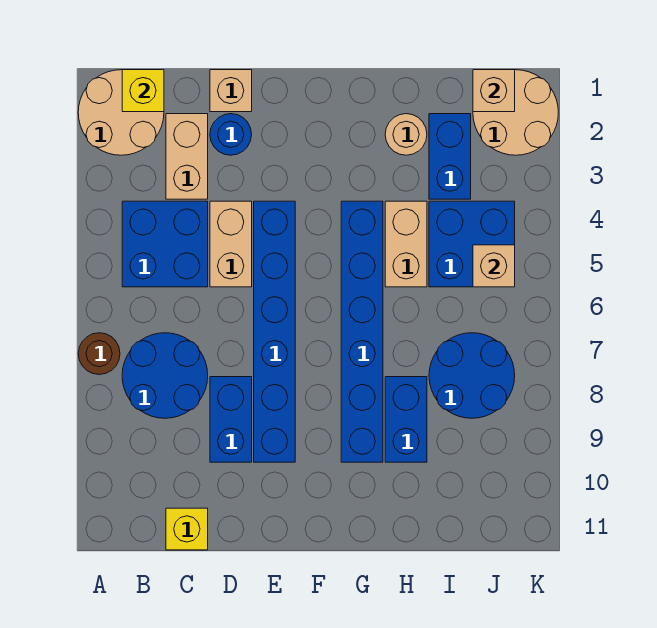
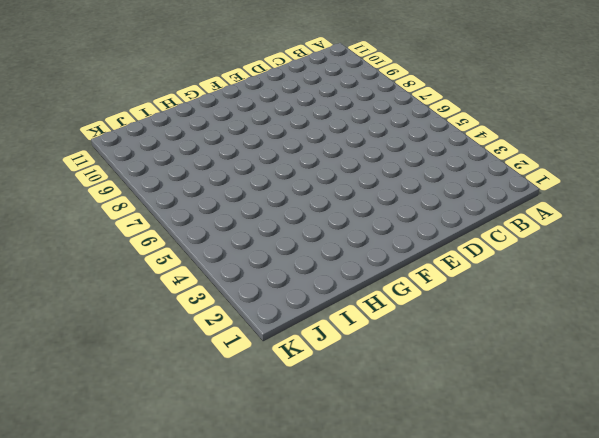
none -> tan 2x2 round brick [78,70,164,155]
none -> brown 1x1 round brick [78,333,120,375]
none -> blue 2x2 brick [122,201,208,287]

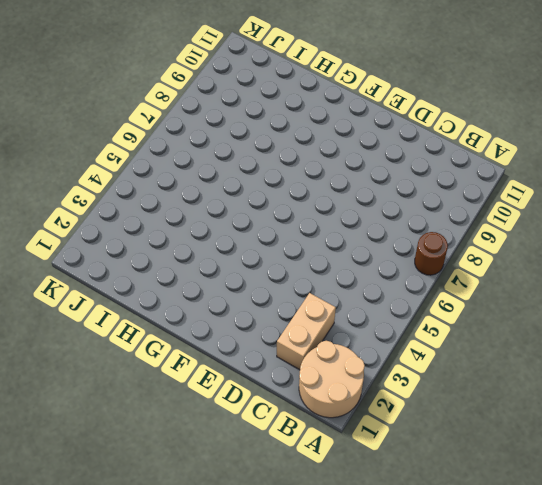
none -> blue 2x2 brick [122,201,208,287]
none -> blue 2x2 round brick [122,333,208,418]
none -> yellow 1x1 brick [166,508,208,550]

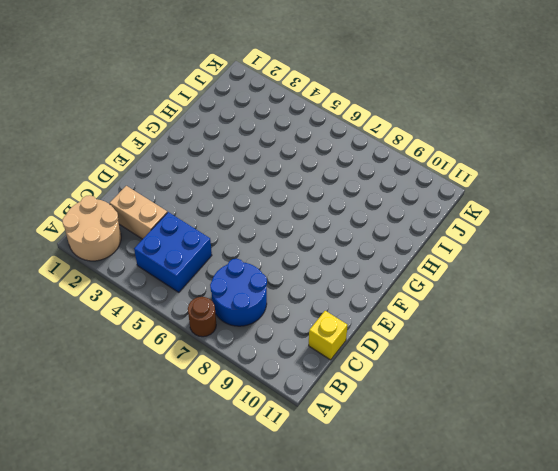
none -> tan 1x1 brick [210,70,252,112]
none -> blue 1x1 round brick [210,114,252,155]
none -> tan 1x2 brick [210,201,252,287]

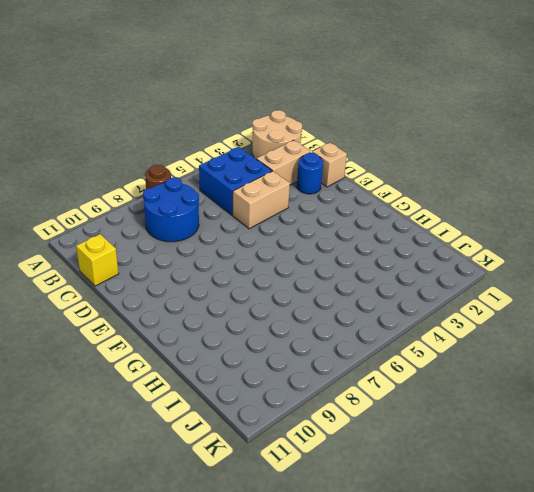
none -> blue 1x2 brick [210,377,252,462]
none -> blue 1x6 brick [254,201,295,462]
none -> blue 1x6 brick [341,201,383,462]

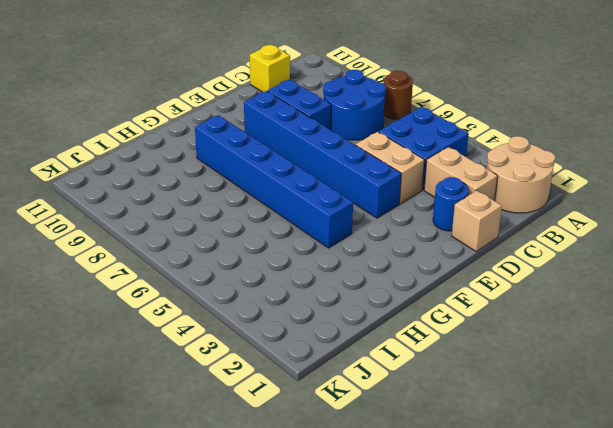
none -> tan 1x1 round brick [385,114,427,155]
none -> tan 1x2 brick [385,201,427,287]
none -> blue 1x2 brick [385,377,427,462]

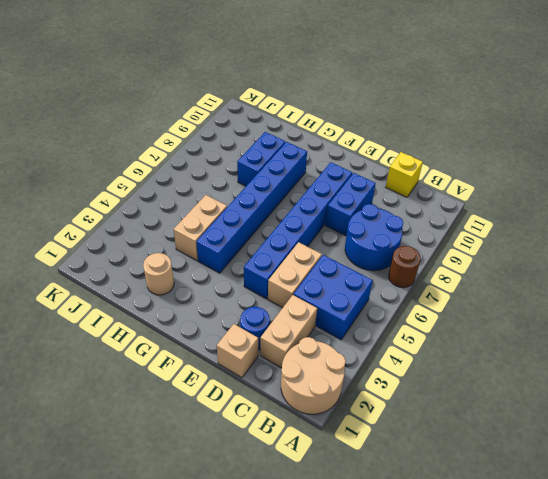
none -> blue 1x2 brick [429,114,471,199]
none -> blue 2x2 brick [429,201,515,287]
none -> blue 2x2 round brick [429,333,515,418]

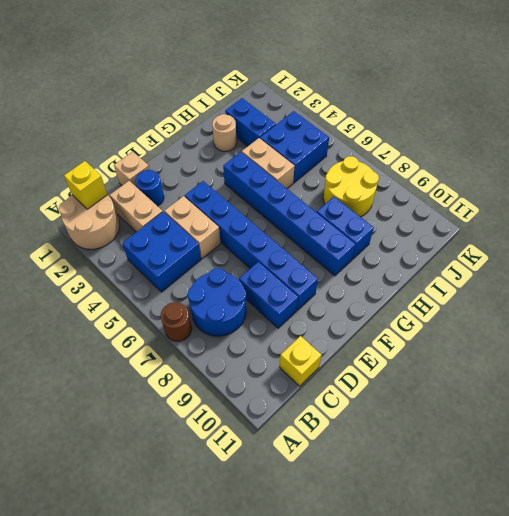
yellow 2x2 round brick [323,156,379,217] -> blue 2x2 round brick [429,333,515,418]
none -> tan 2x2 round brick [473,70,558,155]
none -> tan 1x1 brick [473,70,515,112]
none -> tan 1x1 brick [473,245,515,287]

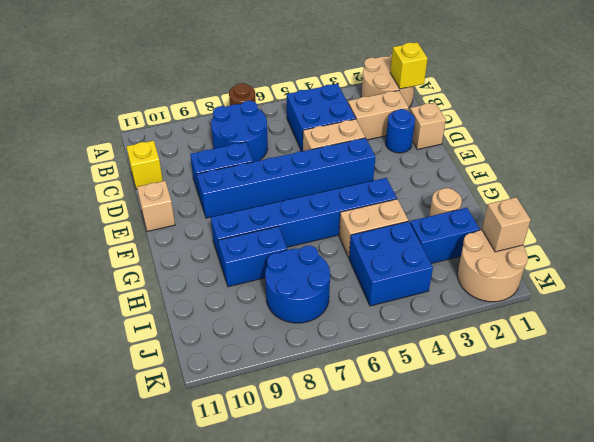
tan 1x1 brick [137,181,175,231] -> tan 1x1 brick moved to [473,245,515,287]

